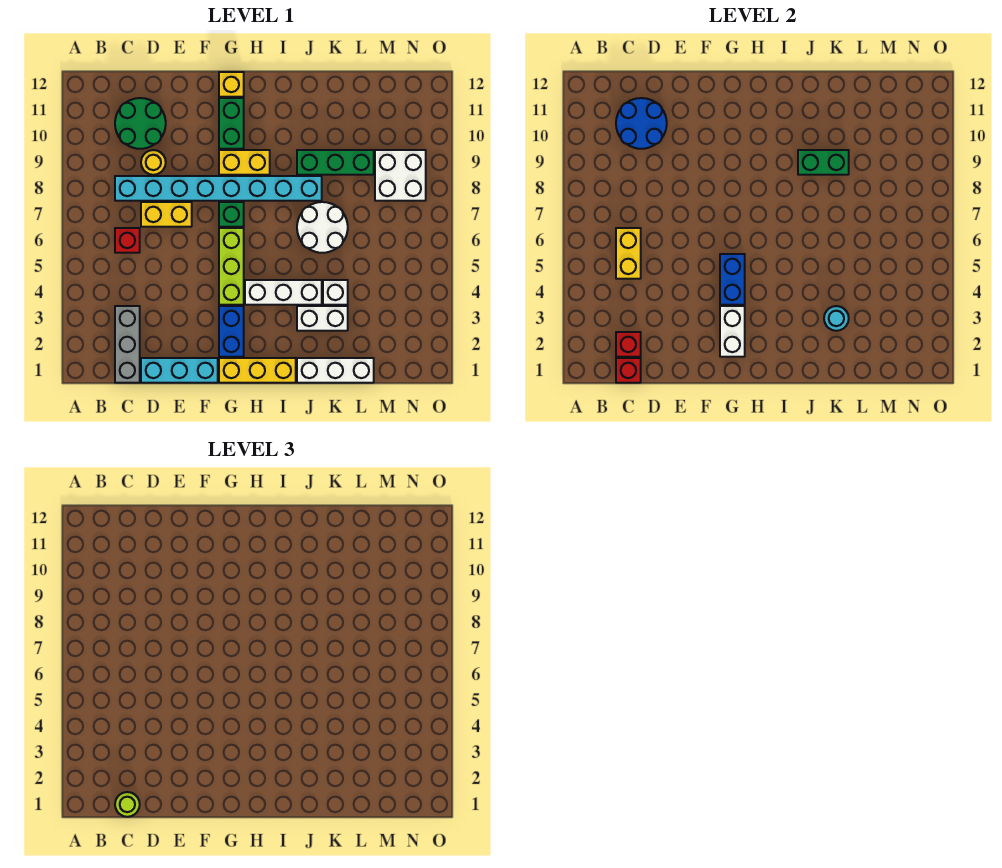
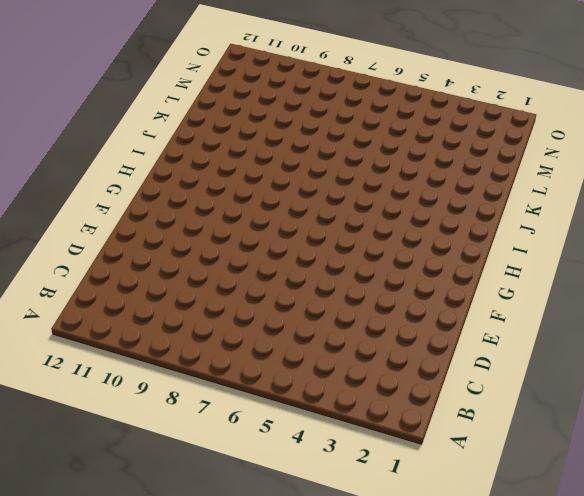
none -> grey 1x3 brick [115,306,140,383]
none -> red 1x1 brick [115,228,140,253]
none -> cyan 1x8 brick [115,176,322,201]
none -> green 2x2 round brick [115,98,166,149]

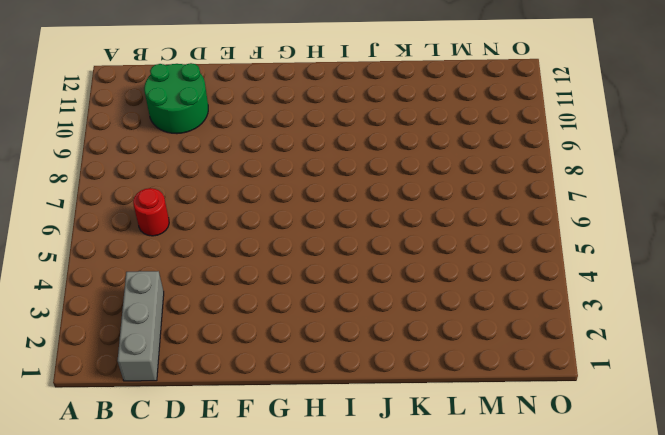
red 1x1 round brick [133,188,169,236] -> red 1x1 brick [115,228,140,253]
none -> cyan 1x8 brick [115,176,322,201]
none -> cyan 1x3 brick [141,358,218,383]
none -> yellow 1x2 brick [141,202,192,227]
none -> yellow 1x1 round brick [141,150,166,175]

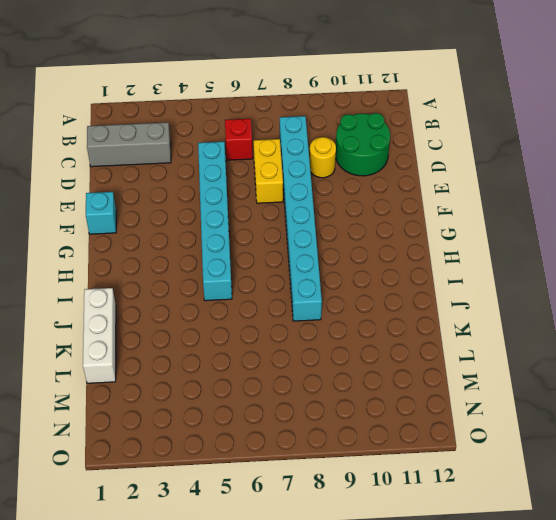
cyan 1x6 brick [198,142,232,301] -> lime 1x3 brick [219,228,244,305]
cyan 1x1 brick [86,192,116,234] -> cyan 1x3 brick [141,358,218,383]
none -> yellow 1x3 brick [219,358,296,383]
none -> blue 1x2 brick [219,306,244,357]
none -> green 1x1 brick [219,202,244,227]
none -> yellow 1x2 brick [219,150,270,175]

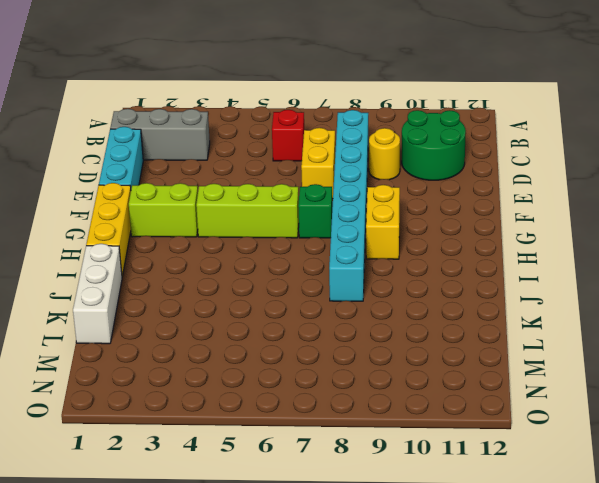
lime 1x2 brick [129,183,198,237] -> blue 1x2 brick [219,306,244,357]
none -> green 1x2 brick [219,98,244,149]
none -> yellow 1x1 brick [219,72,244,97]
none -> white 1x3 brick [245,280,322,305]
none -> white 1x2 brick [297,306,348,331]

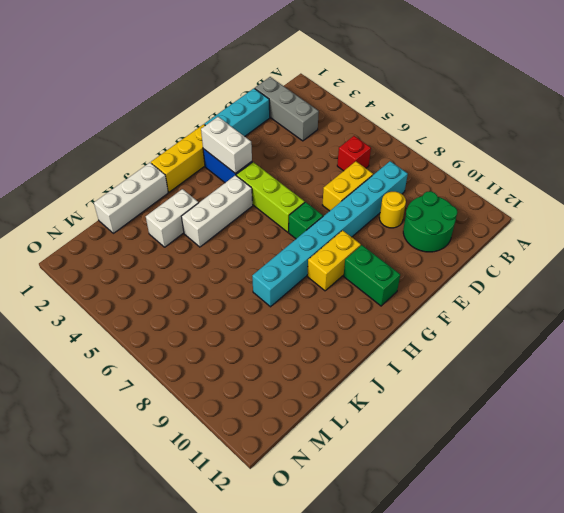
none -> yellow 1x1 brick [219,72,244,97]
none -> white 2x2 round brick [297,202,348,253]
none -> green 1x3 brick [297,150,374,175]
none -> white 1x1 brick [323,280,348,305]

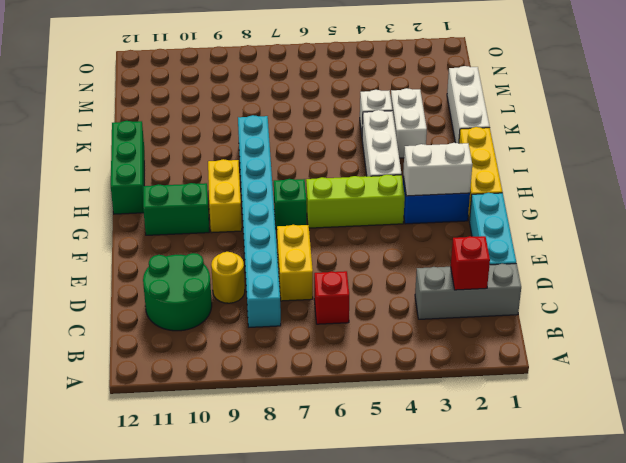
green 1x3 brick [111,121,144,214] -> green 1x3 brick moved to [297,150,374,175]
none -> yellow 1x1 brick [219,72,244,97]
none -> white 2x2 round brick [297,202,348,253]
none -> white 2x2 brick [375,150,426,201]
none -> red 1x1 brick [616,358,641,383]

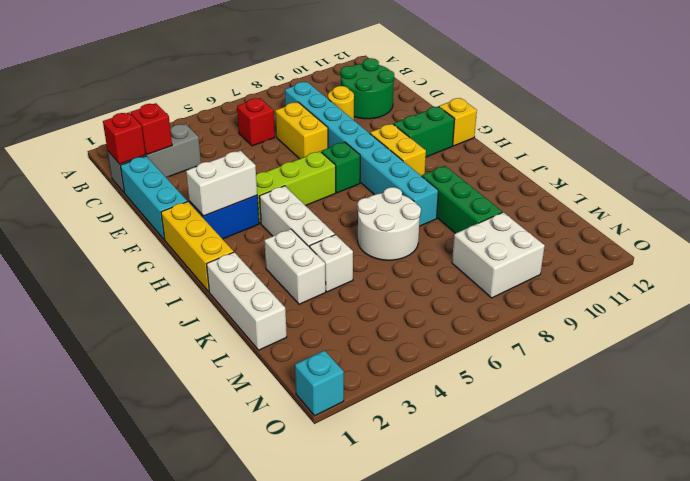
cyan 1x1 brick [295,350,344,416] -> none
none -> yellow 1x2 brick [616,228,641,279]
none -> blue 2x2 round brick [616,98,667,149]
none -> blue 1x2 brick [720,254,745,305]
none -> green 1x2 brick [798,150,849,175]

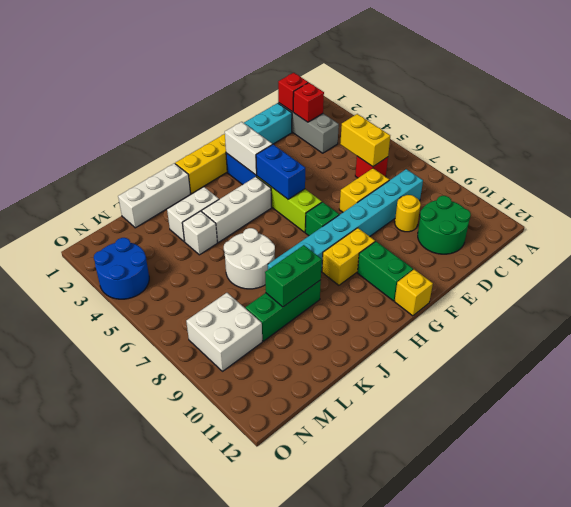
blue 2x2 round brick [94,238,149,299] -> blue 2x2 round brick moved to [616,98,667,149]
none -> cyan 1x1 round brick [824,306,849,331]
none -> lime 1x1 round brick [115,792,140,817]

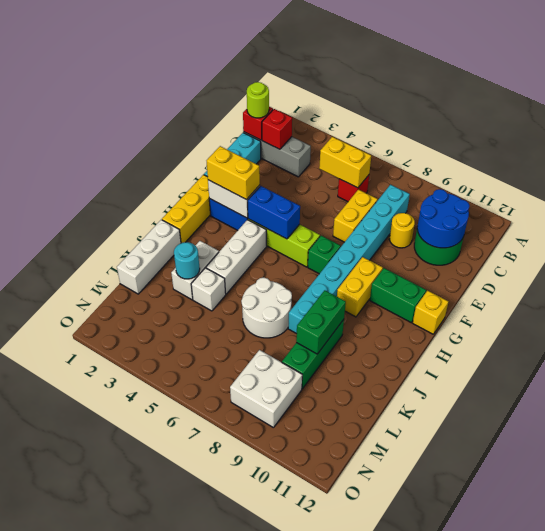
yellow 1x2 brick [207,146,260,200] -> none

